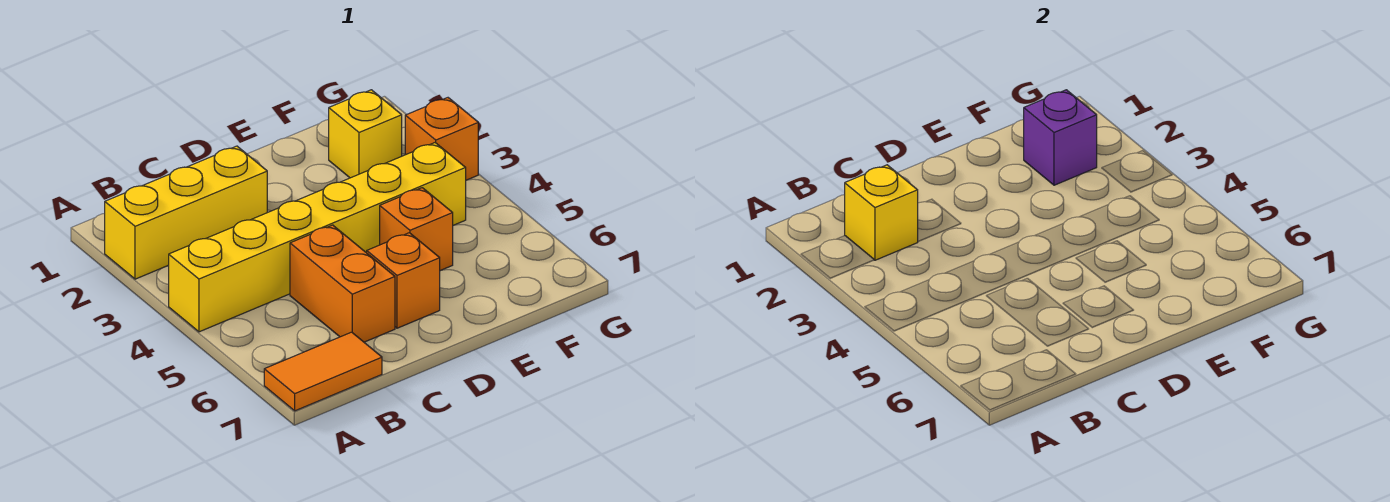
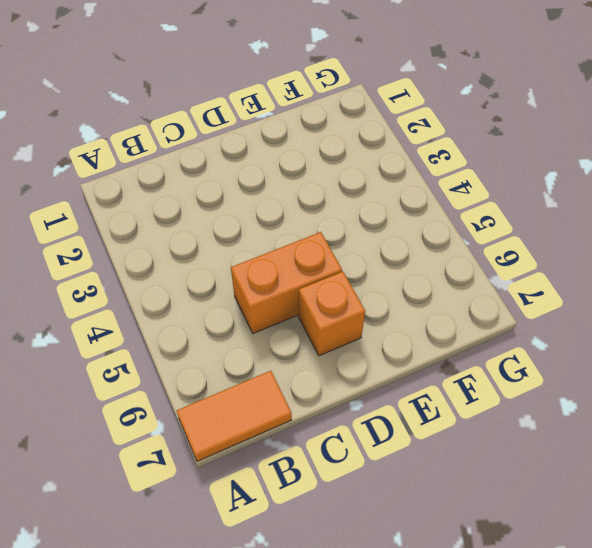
orange 1x2 brick [231,232,342,333] -> orange 1x2 brick turned to [290,225,395,342]
none -> yellow 1x3 brick [105,146,267,279]
none -> yellow 1x6 brick [169,143,466,332]

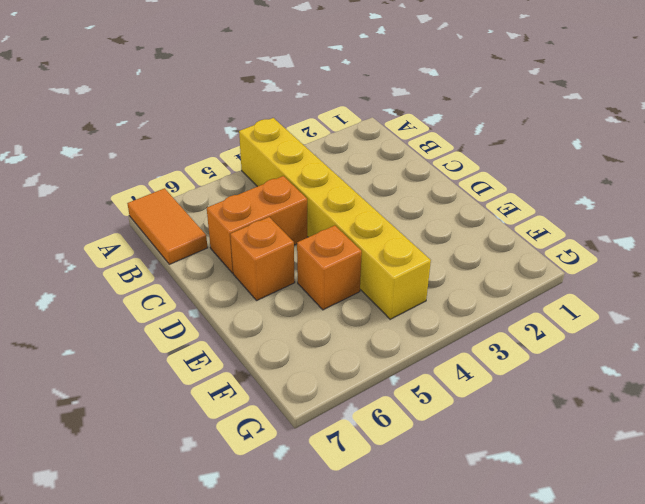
none -> yellow 1x3 brick [105,146,267,279]
none -> yellow 1x1 brick [329,90,402,178]

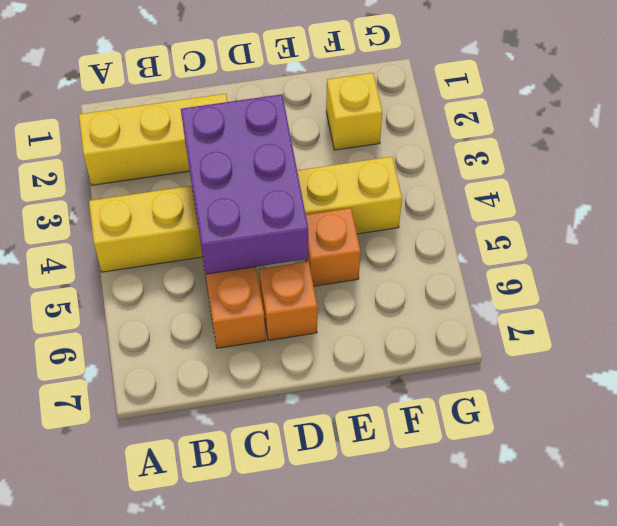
purple 2x3 brick [181,94,308,274] -> none
none -> orange 1x2 tile [264,332,382,411]
none -> orange 1x1 brick [405,98,478,180]

